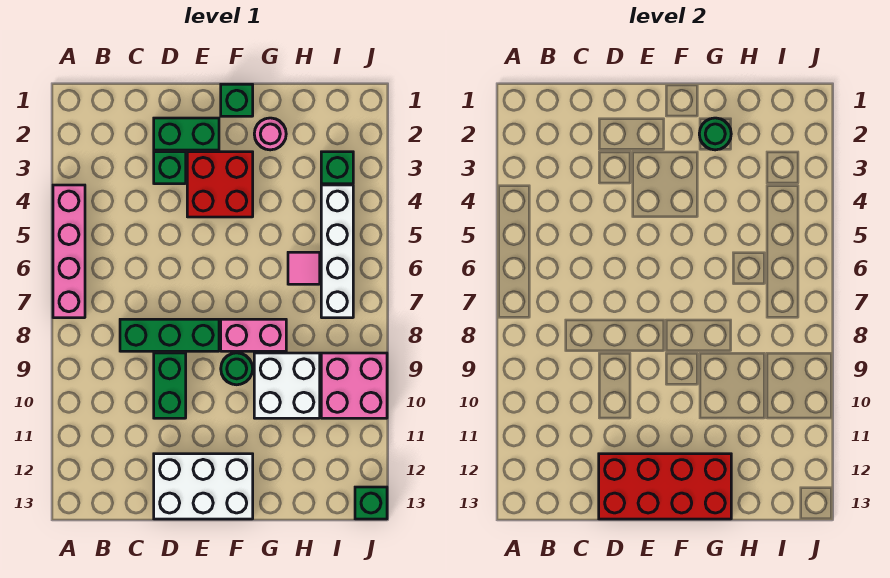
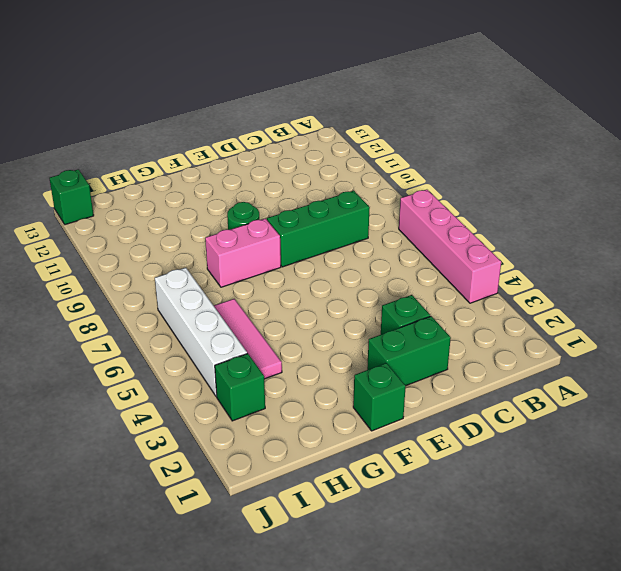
pink 1x3 tile [214,299,282,379] -> pink 1x1 tile [288,252,320,284]
none -> green 1x2 brick [154,353,186,418]
none -> white 2x3 brick [154,454,253,519]
none -> red 2x2 brick [187,152,253,217]

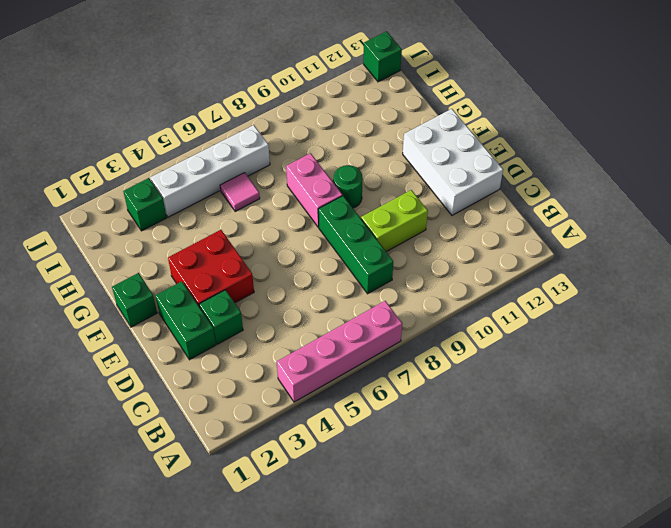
lime 1x2 brick [361,190,428,252] -> green 1x2 brick [154,353,186,418]
none -> pink 1x1 round brick [254,118,286,150]
none -> white 2x2 brick [254,353,320,418]
none -> pink 2x2 brick [321,353,387,418]

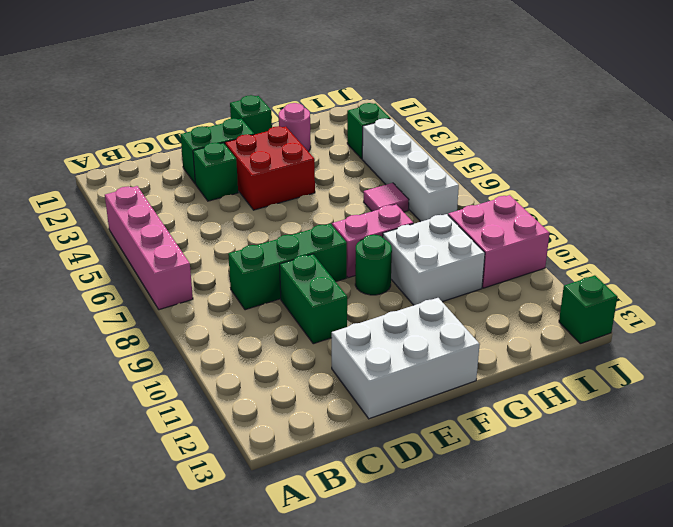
none -> red 2x4 brick [599,454,731,519]
none -> green 1x1 round brick [699,118,731,150]

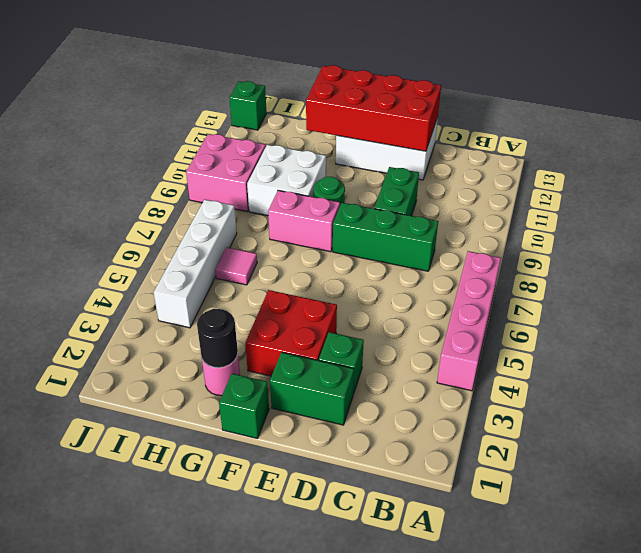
black 1x1 round brick [197,309,238,368] -> green 1x1 round brick [699,118,731,150]
none -> green 1x1 brick [321,152,353,184]

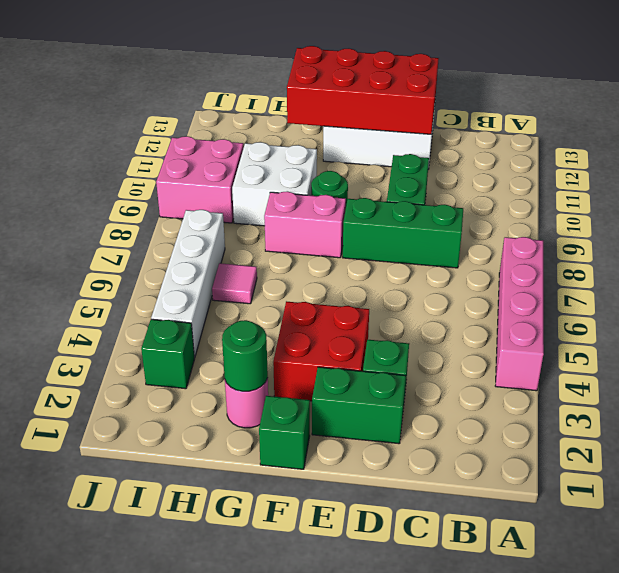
none -> green 1x1 brick [355,487,387,519]

